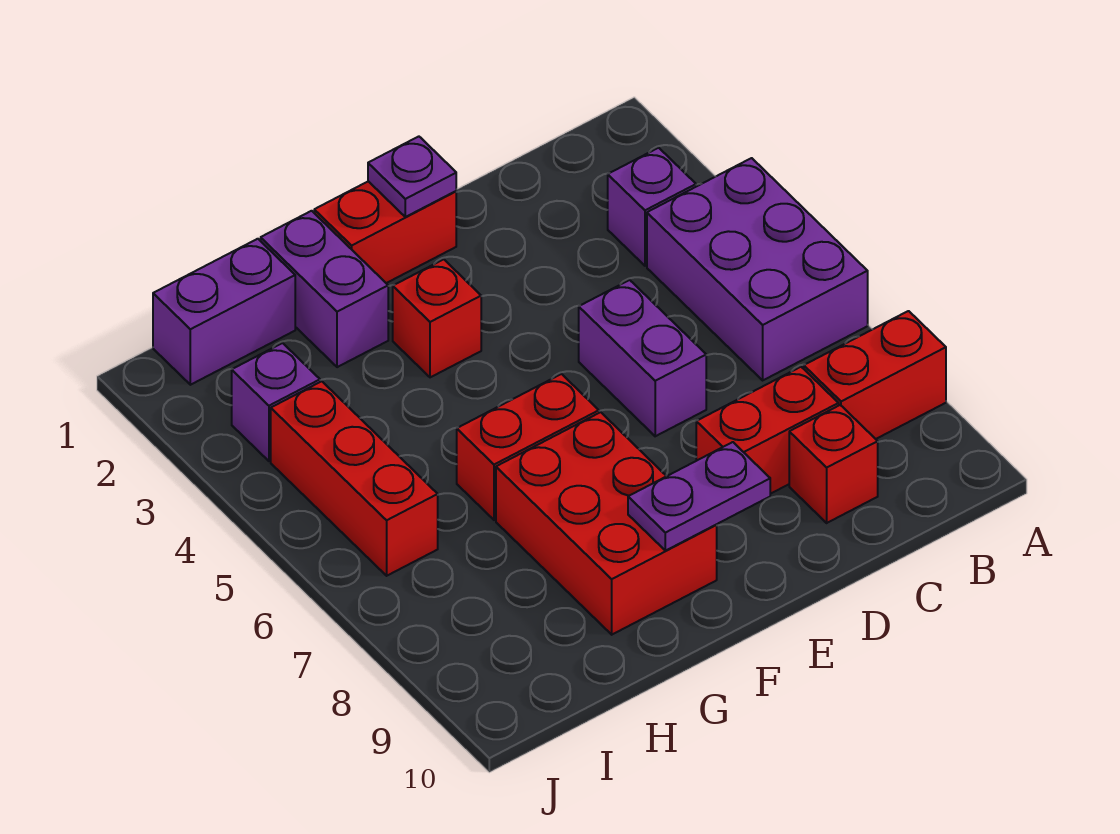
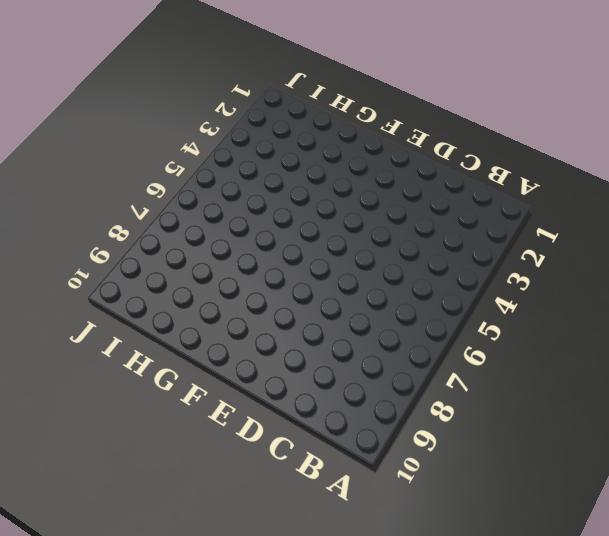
none -> purple 2x3 brick [647,158,868,380]
none -> red 1x2 brick [804,311,946,439]
none -> purple 1x1 brick [608,148,696,266]

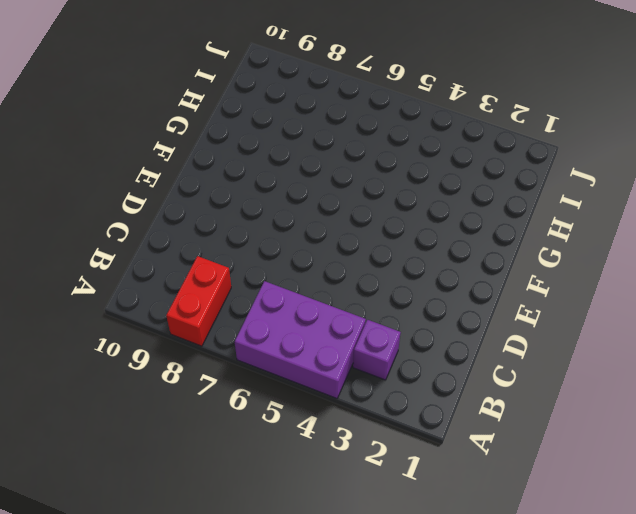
none -> red 1x2 brick [696,367,839,494]
none -> red 1x1 brick [789,405,878,523]
none -> purple 1x2 brick [579,280,706,436]

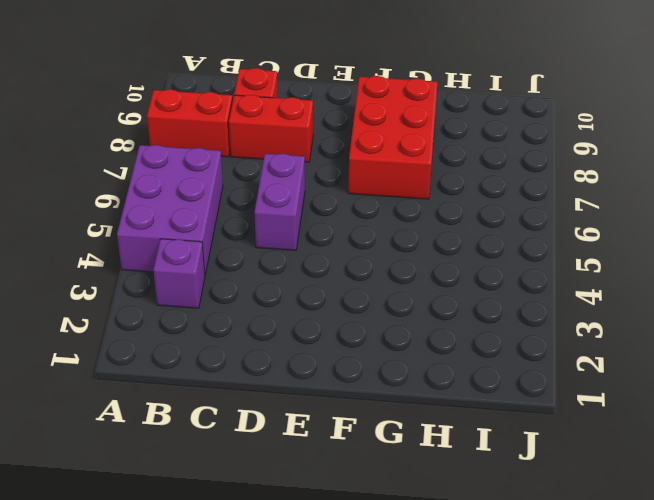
none -> red 1x2 brick [314,181,456,283]
none -> red 1x1 brick [393,259,481,377]
none -> red 1x2 brick [457,374,599,520]

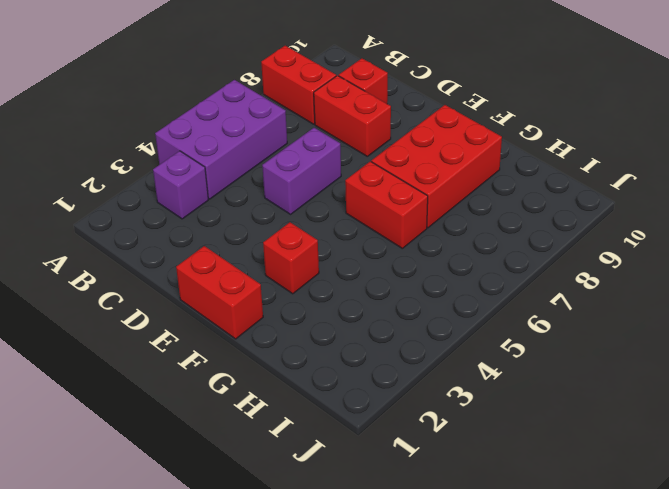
none -> purple 1x2 brick [261,211,388,367]
none -> purple 1x2 brick [153,239,295,385]
none -> purple 1x1 brick [232,343,320,461]

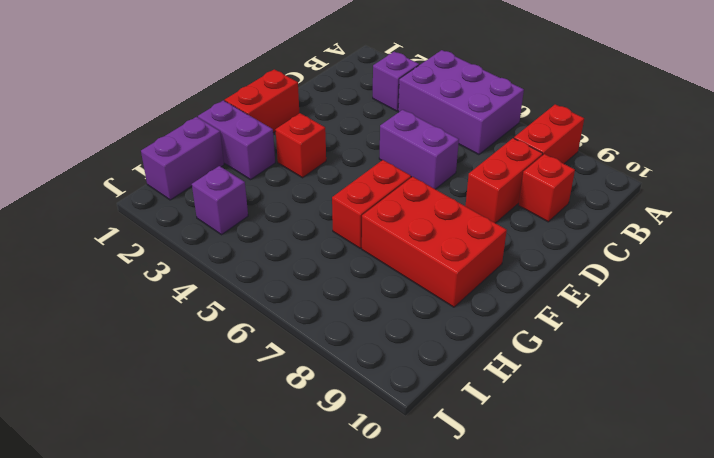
none -> red 1x3 brick [271,381,438,576]
none -> purple 1x1 plate [368,136,456,217]
none -> purple 1x2 plate [628,442,770,551]

